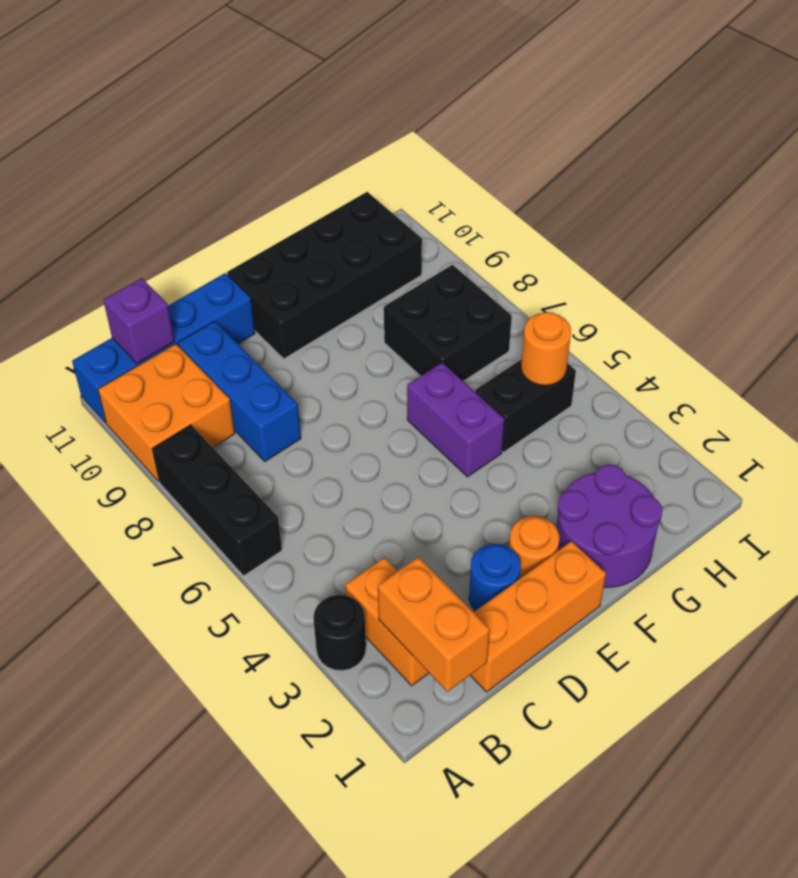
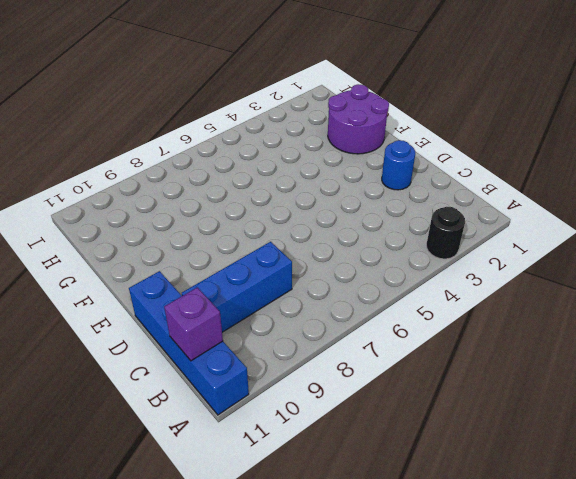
none -> black 1x3 brick [152,425,282,576]
none -> orange 2x2 brick [98,344,235,481]
none -> orange 1x2 brick [345,558,429,686]

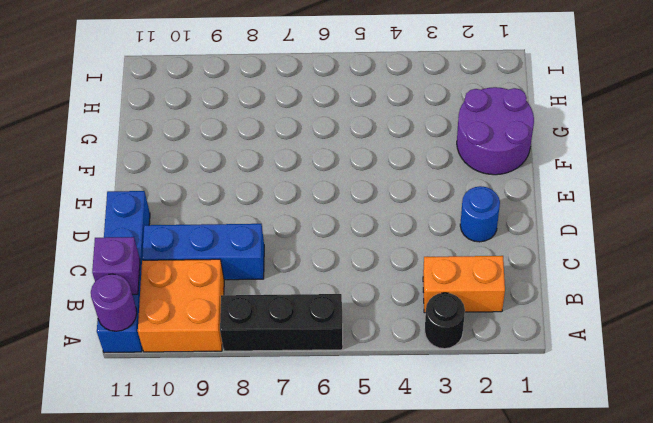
purple 1x1 round brick [91,274,137,331] -> none
none -> orange 1x3 brick [470,541,606,692]
none -> orange 1x1 round brick [509,516,559,578]
none -> black 2x4 brick [227,192,422,359]

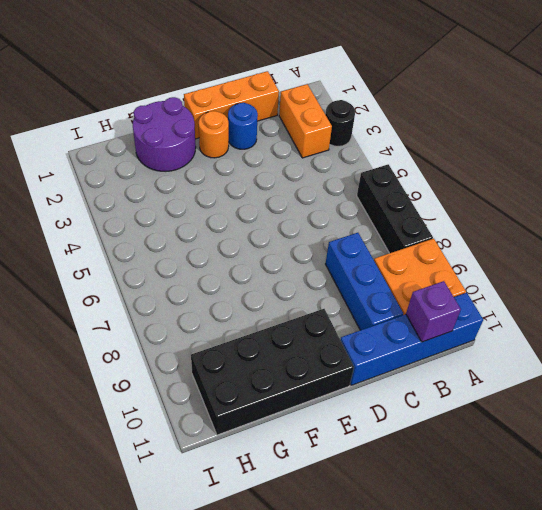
none -> purple 1x2 brick [407,363,504,477]
none -> black 1x2 brick [475,359,576,452]
none -> black 2x2 brick [384,265,512,381]

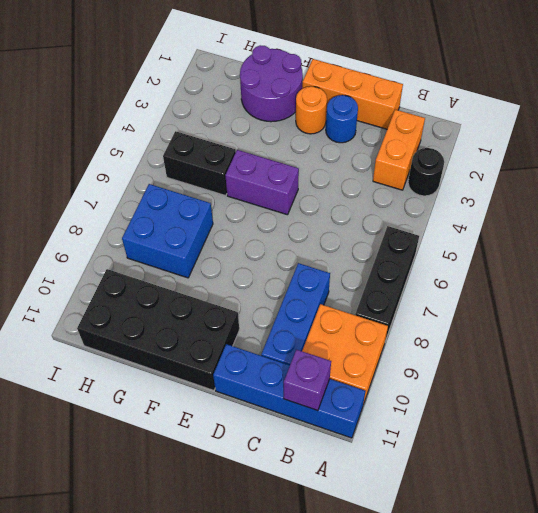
purple 1x2 brick [225,150,299,215] -> purple 1x2 brick turned to [407,363,504,477]
blue 2x2 brick [122,184,213,278] -> black 2x2 brick [384,265,512,381]
none -> orange 1x2 brick [378,557,490,692]
none -> orange 1x1 round brick [521,312,571,385]

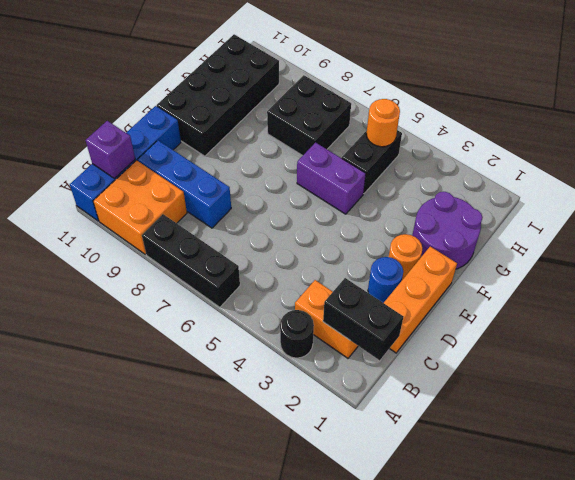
black 1x2 brick [323,278,404,360] -> orange 1x2 brick [378,557,490,692]

